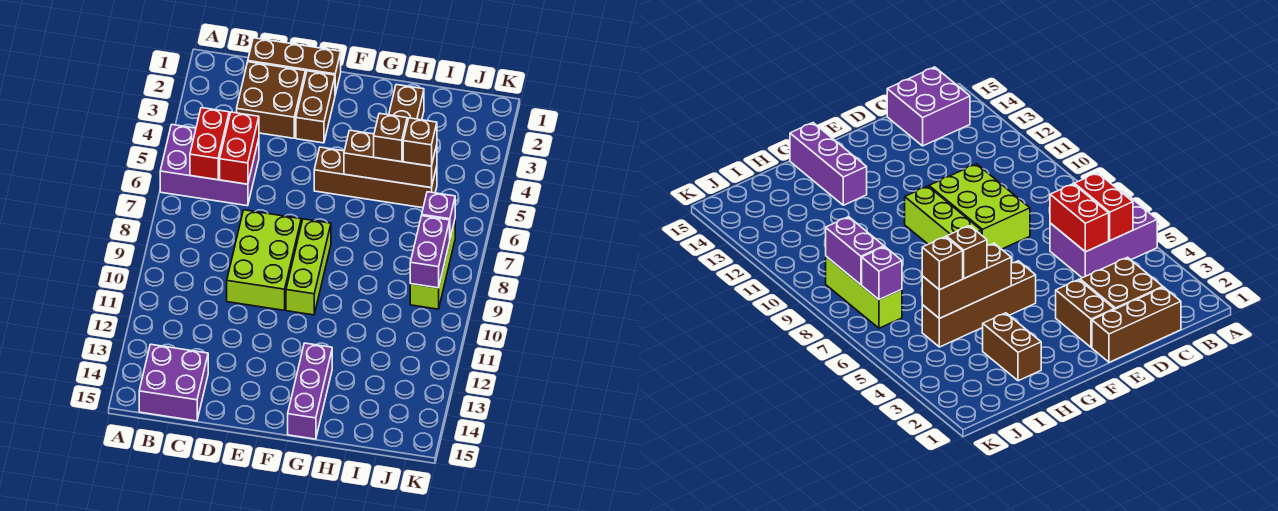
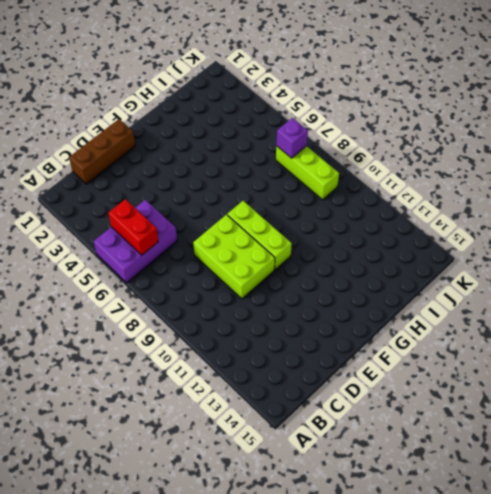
none -> purple 2x2 brick [139,344,208,421]
none -> brown 2x2 brick [237,62,305,138]
none -> brown 1x2 brick [296,71,335,143]

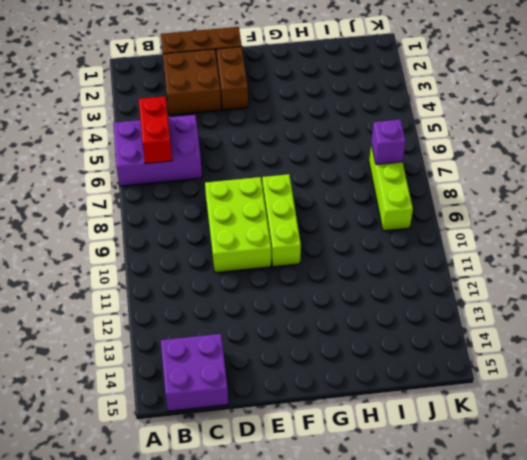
none -> brown 1x4 brick [314,147,437,208]
none -> purple 1x3 brick [288,343,332,439]
none -> brown 1x2 brick [389,85,424,122]

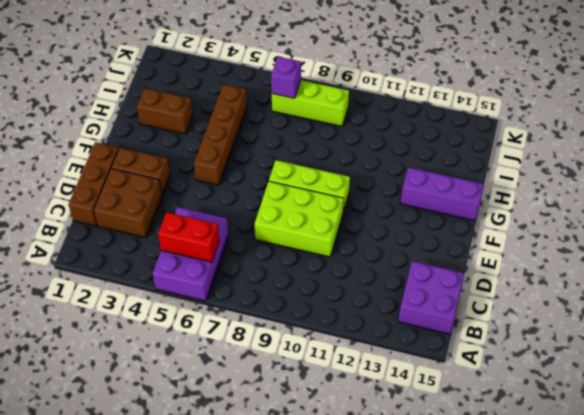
none -> red 1x2 brick [220,112,259,184]
none -> brown 1x3 brick [344,130,437,188]
none -> purple 1x2 brick [410,216,450,288]

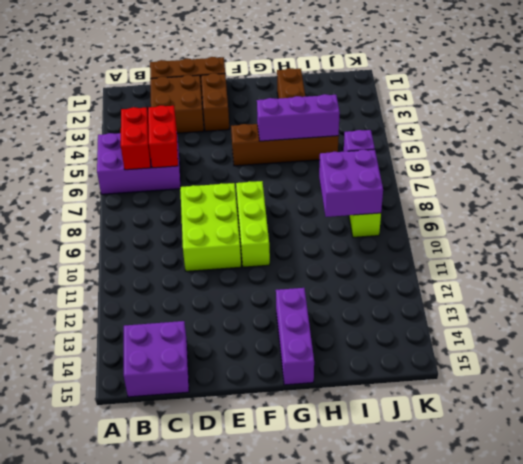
purple 1x3 brick [257,94,340,141] -> brown 1x3 brick [344,130,437,188]
purple 2x2 brick [319,149,383,217] -> purple 1x2 brick [410,216,450,288]
none -> brown 1x1 brick [374,113,407,162]
none -> brown 1x1 brick [403,118,437,166]

